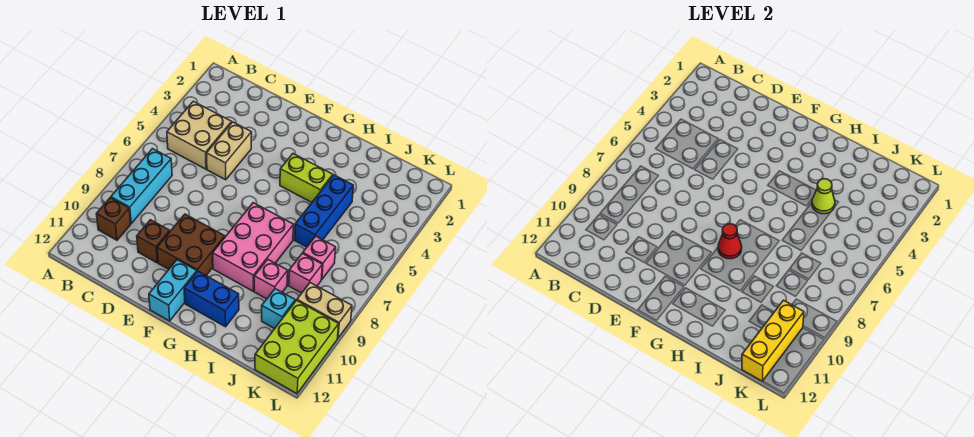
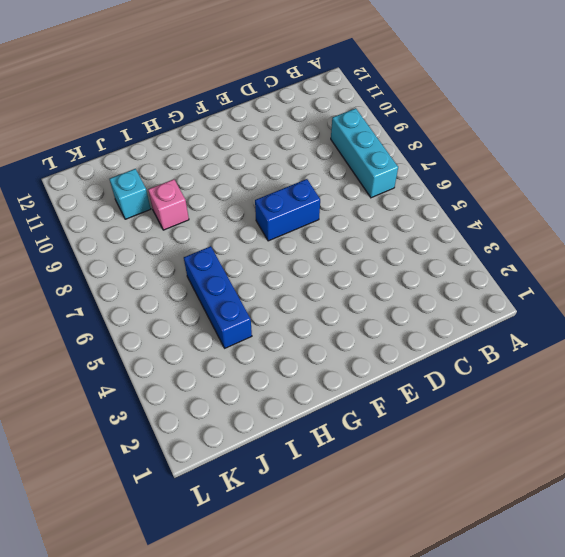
blue 1x2 brick [255,179,320,241] -> blue 1x2 brick moved to [184,271,239,327]
none -> tan 2x2 brick [167,101,232,169]
none -> brown 1x1 brick [97,198,131,240]
none -> tan 1x2 brick [206,122,252,180]

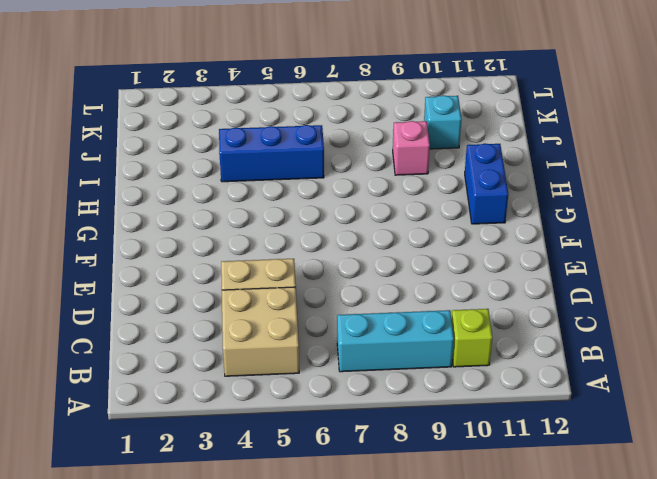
lime 1x1 brick [451,309,492,367] -> brown 1x1 brick [97,198,131,240]
none -> brown 1x1 brick [137,220,170,263]
none -> brown 2x2 brick [157,214,225,275]
none -> cyan 1x2 brick [149,260,197,321]

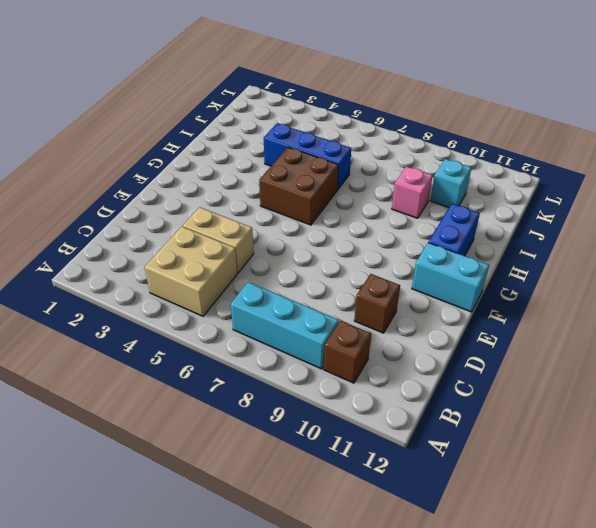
brown 2x2 brick [259,147,338,225] -> brown 2x2 brick moved to [157,214,225,275]
none -> lime 1x2 brick [280,154,333,202]
none -> pink 2x3 brick [213,203,293,291]
none -> pink 1x1 brick [303,236,336,279]

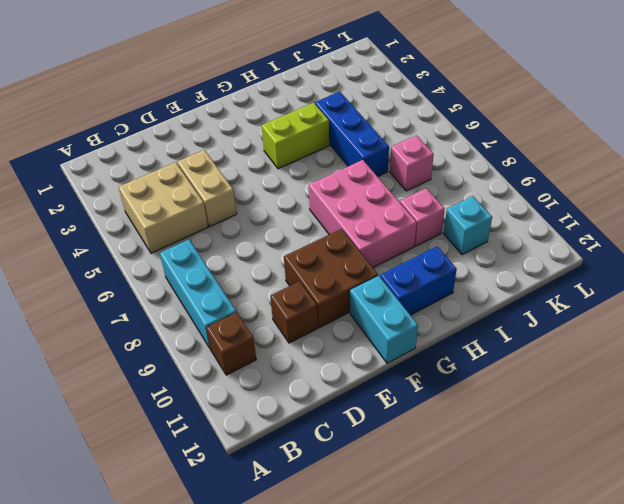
none -> pink 1x1 brick [289,253,322,293]
none -> tan 1x2 brick [297,283,352,338]
none -> lime 2x3 brick [255,300,339,394]

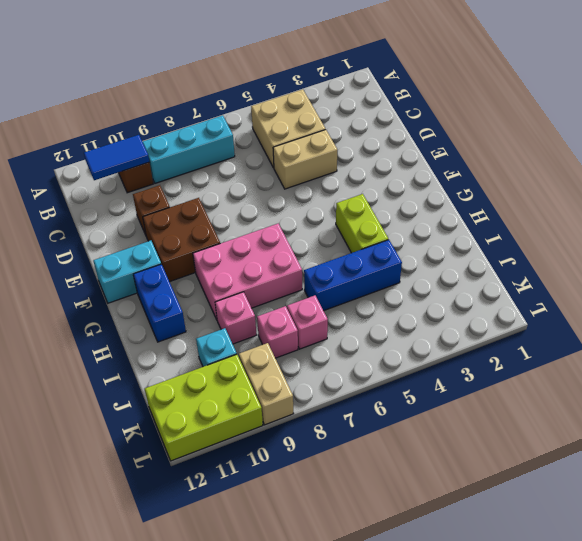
blue 1x2 tile [84,135,149,180] -> none
none -> red 1x1 cone [718,224,742,259]
none -> lime 1x1 cone [812,179,835,214]
none -> yellow 1x3 brick [742,300,804,381]

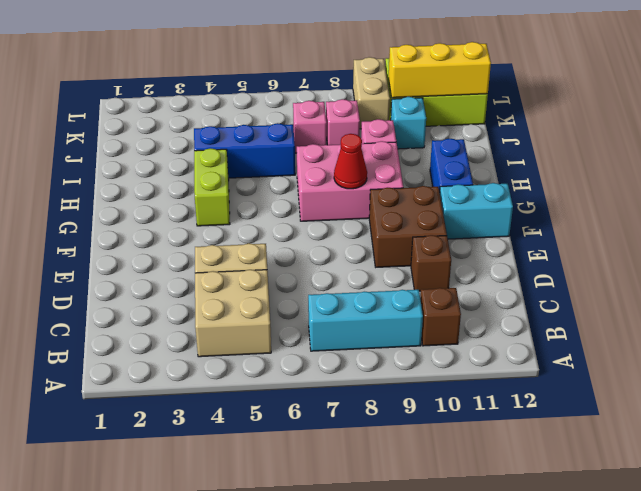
none -> lime 1x1 cone [812,179,835,214]

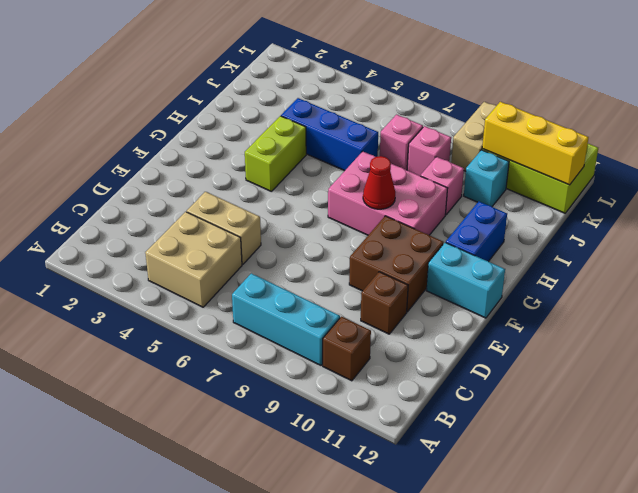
none -> lime 1x1 cone [812,179,835,214]

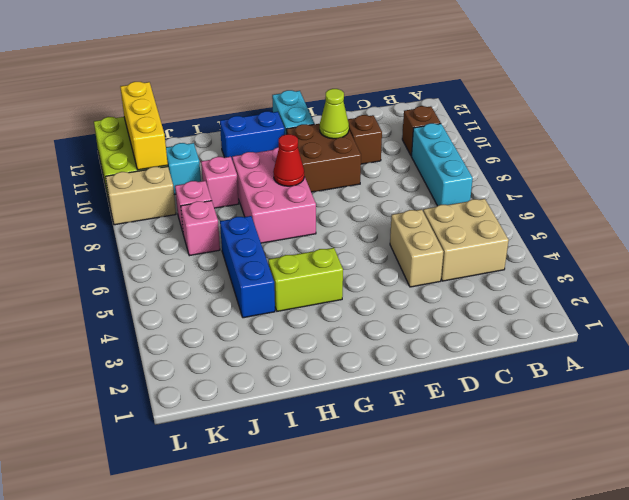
lime 1x1 cone [320,89,349,139] -> lime 1x1 cone moved to [812,179,835,214]

